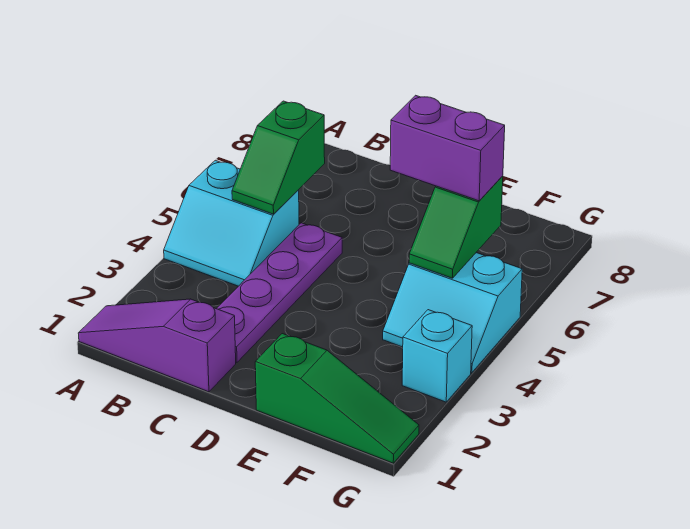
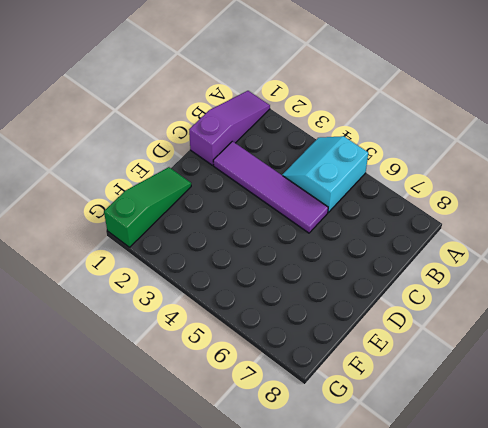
purple 1x4 tile [213,141,328,233] -> purple 1x4 plate [216,223,342,362]
green 1x3 slope [104,167,191,247] -> green 1x3 slope turned to [255,334,419,463]
none -> cyan 2x2 slope [383,253,522,373]
none -> cyan 1x1 brick [402,310,472,402]

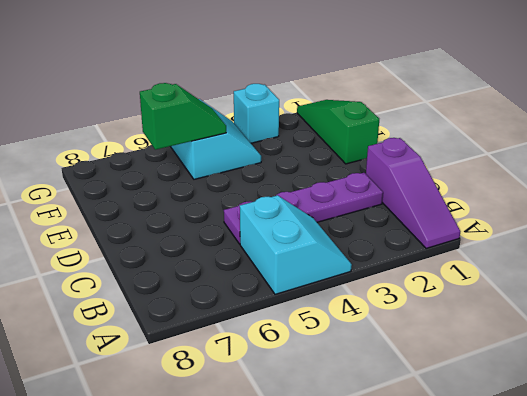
none -> green 1x2 slope [232,101,325,214]
none -> purple 1x2 brick [390,95,505,201]

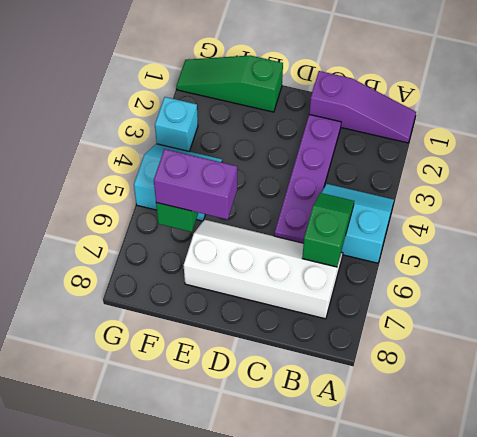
white 2x4 slope [184,220,343,319] -> none

